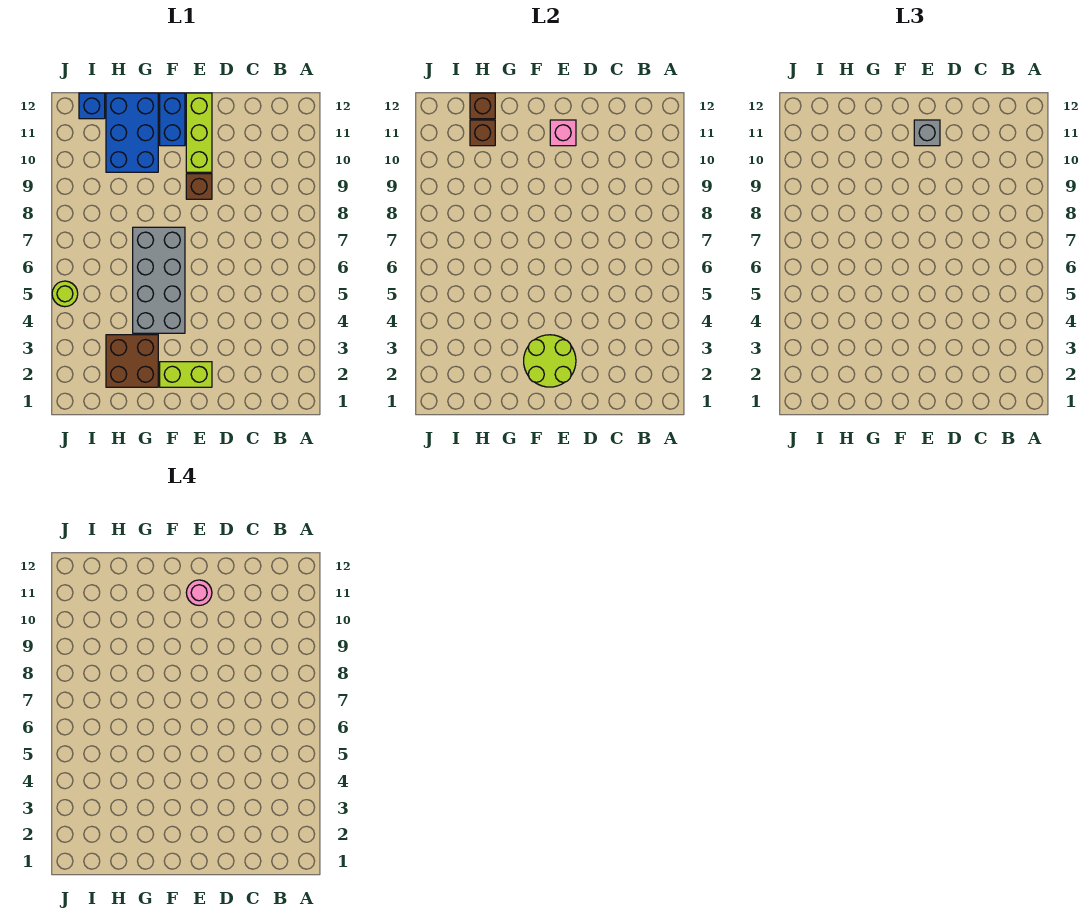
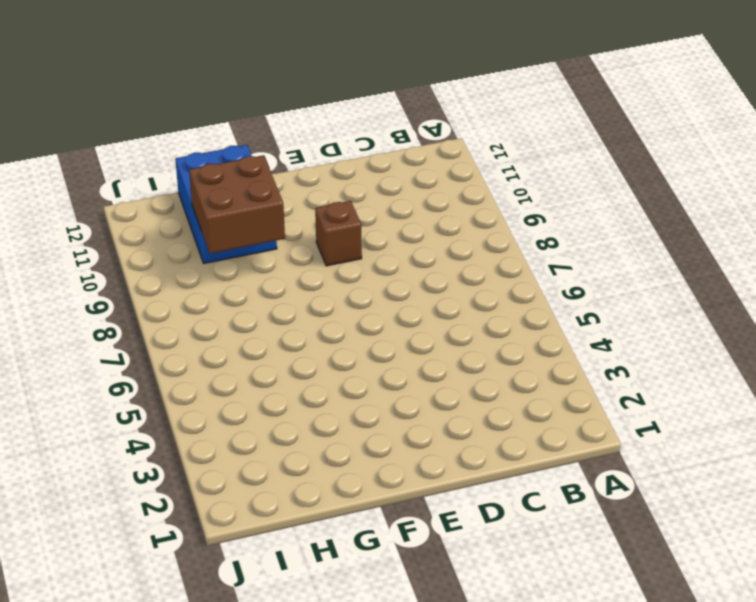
brown 2x2 brick [189,155,285,253] -> brown 2x2 brick moved to [106,335,158,387]
none -> lime 1x2 brick [160,362,212,387]
none -> lime 1x3 brick [186,93,212,172]
none -> grey 2x4 brick [133,227,185,333]

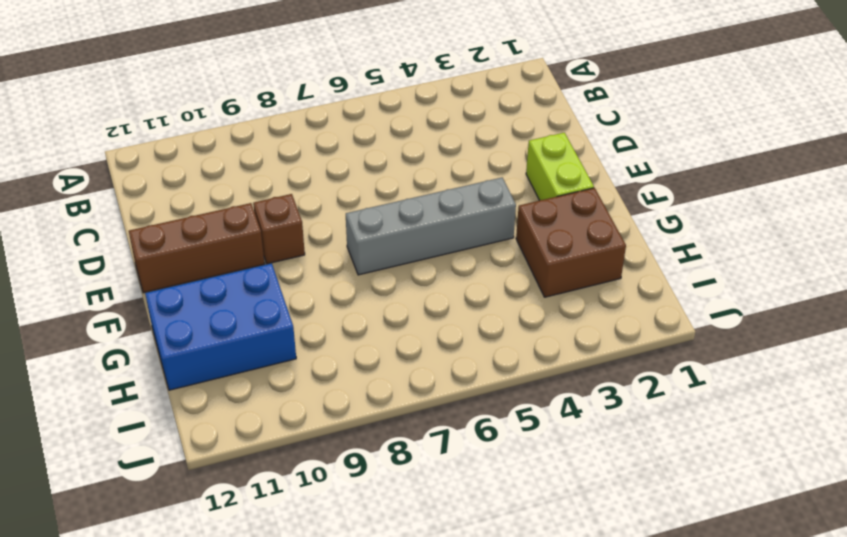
brown 1x3 brick [129,203,264,293] -> lime 1x3 brick [186,93,212,172]
grey 1x4 brick [346,178,516,275] -> grey 2x4 brick [133,227,185,333]
none -> blue 1x2 brick [160,93,185,146]
none -> blue 1x1 brick [79,93,105,119]
none -> lime 1x1 round brick [52,281,78,307]

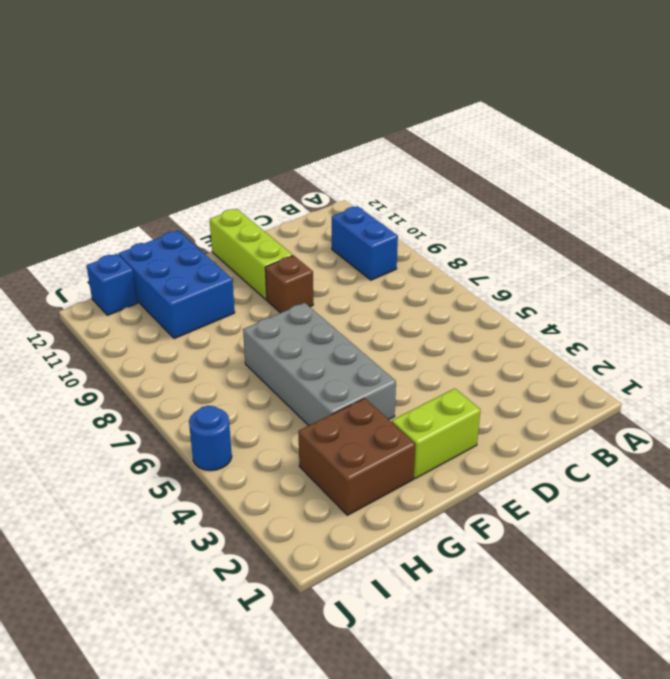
blue 1x2 brick [332,206,398,280] -> blue 1x2 brick moved to [160,93,185,146]
blue 1x1 round brick [189,406,232,471] -> lime 1x1 round brick [52,281,78,307]
none -> lime 2x2 round brick [524,335,576,387]
none -> pink 1x1 brick [550,120,576,146]
none -> brown 1x1 brick [470,120,495,146]

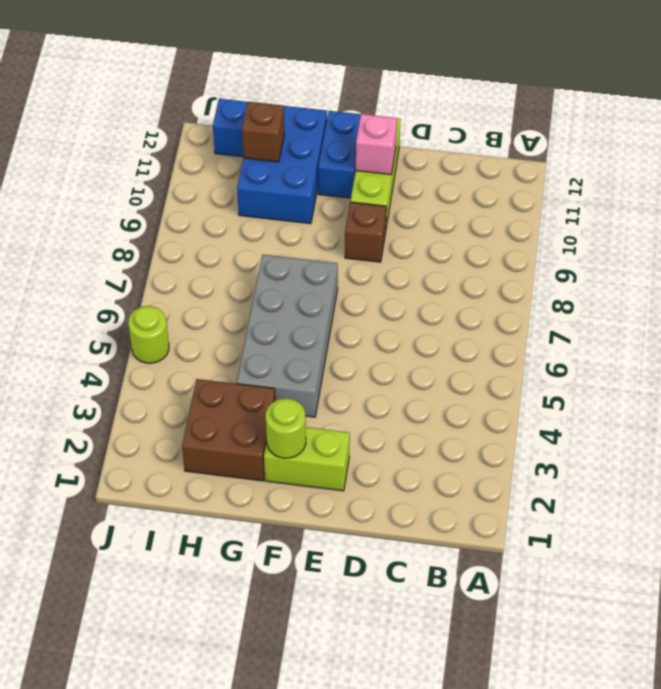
lime 1x1 round brick [266,399,306,458] -> lime 2x2 round brick [524,335,576,387]
none -> brown 1x1 brick [470,93,495,119]
none -> grey 1x1 brick [914,120,940,146]
none -> pink 1x1 round brick [186,580,212,605]

